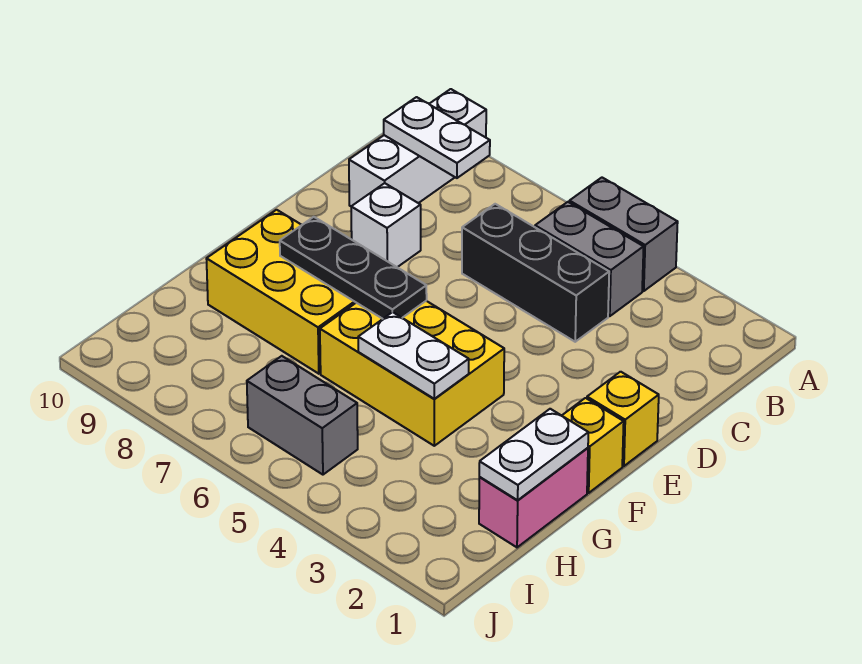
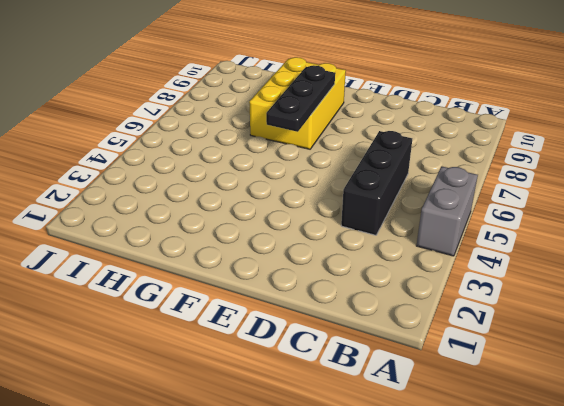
none -> white 1x3 brick [349,89,486,206]
none -> grey 1x2 brick [535,202,644,316]
none -> white 1x1 brick [351,183,421,267]

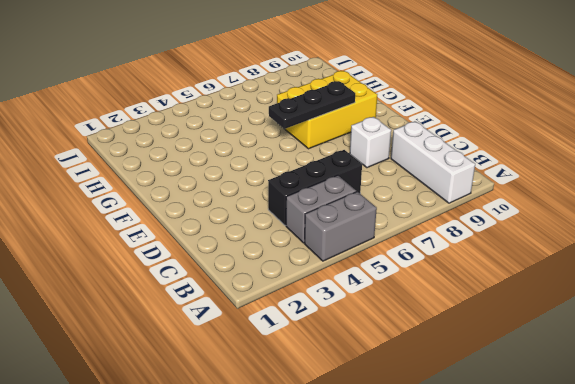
none -> yellow 1x1 brick [587,372,659,466]
none -> yellow 1x1 brick [562,398,624,493]
none -> yellow 2x3 brick [320,301,504,446]

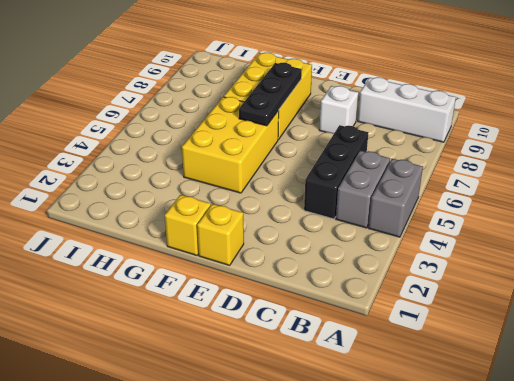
none -> pink 1x2 brick [479,448,588,547]
none -> grey 1x2 brick [247,356,358,475]
none -> white 1x2 plate [384,97,490,178]

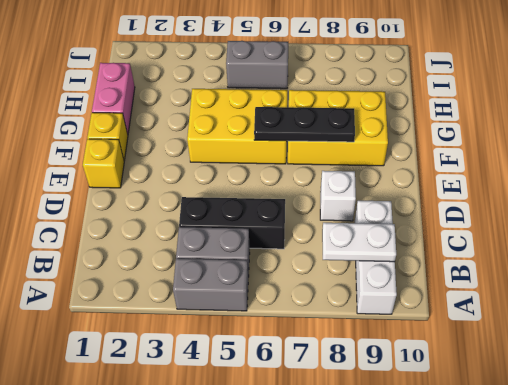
none -> white 1x2 plate [479,409,588,500]
none -> white 1x2 plate [358,312,469,399]

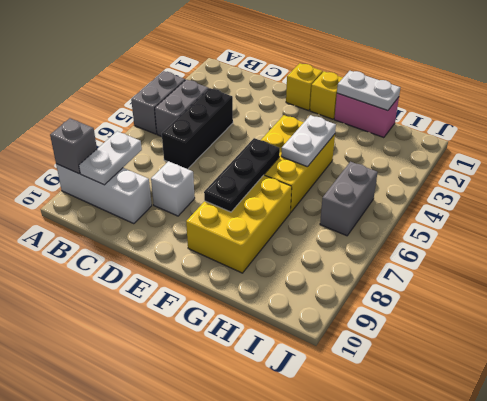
grey 1x1 brick [50,118,97,174] -> none

